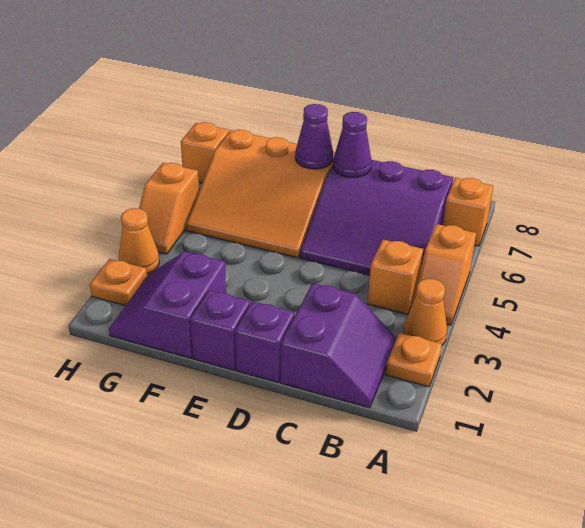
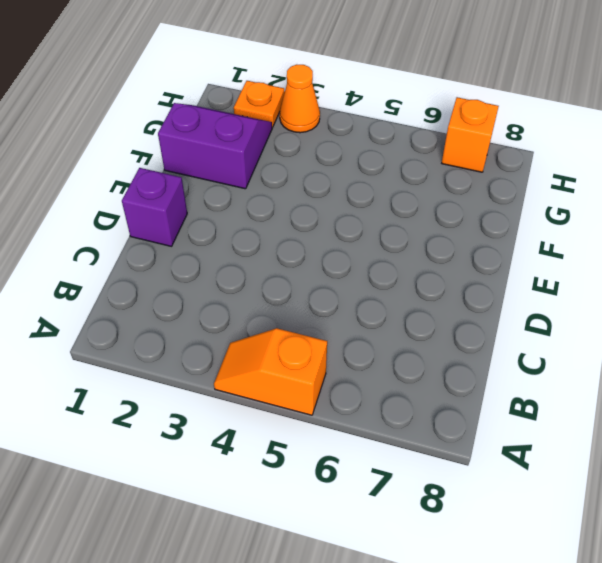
none -> orange 1x1 plate [386,333,442,387]
none -> orange 1x1 cone [403,279,447,345]
none -> orange 1x1 brick [443,178,493,246]

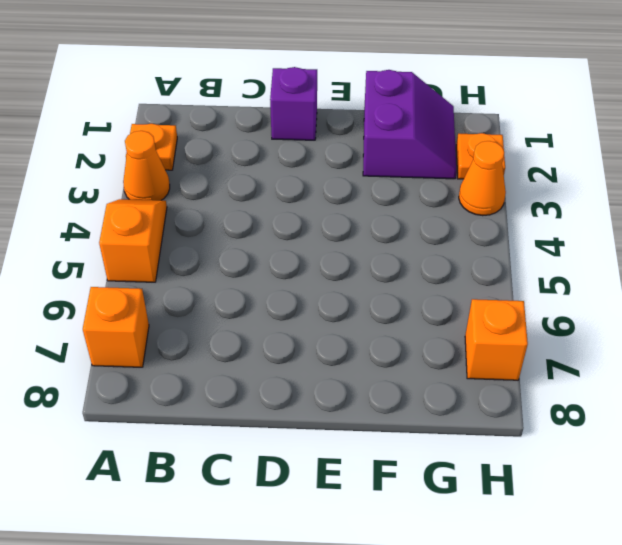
none -> purple 2x2 slope [280,283,396,408]
none -> orange 1x1 brick [368,240,423,314]
none -> purple 3x3 slope [300,160,453,275]

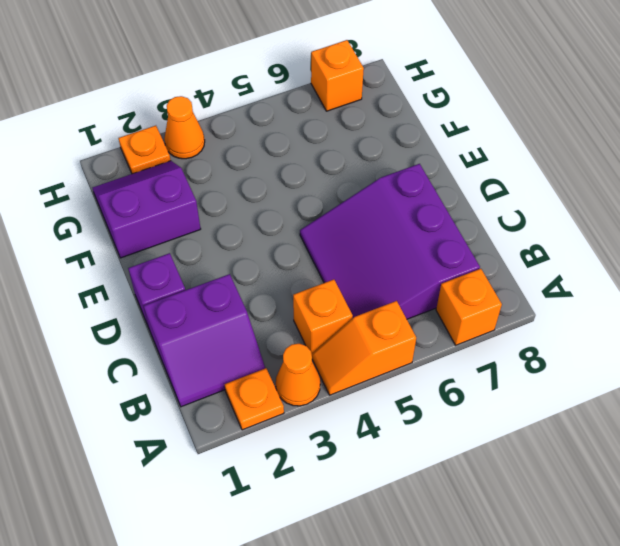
none -> purple 1x1 brick [190,290,250,370]
none -> orange 3x3 slope [186,130,335,258]
none -> orange 1x2 slope [139,163,199,254]

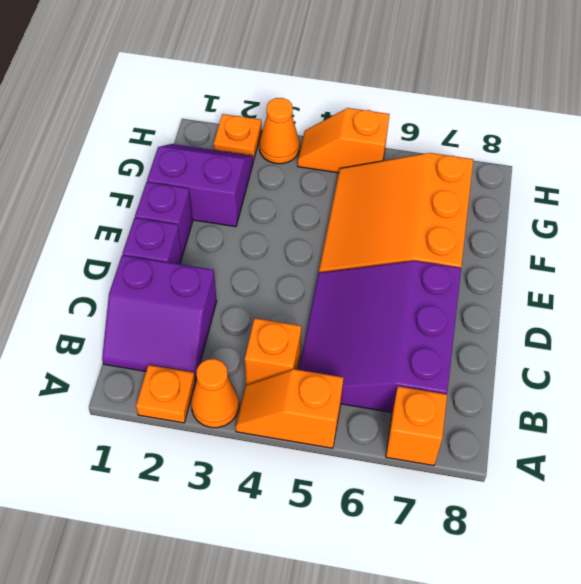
none -> orange 1x1 brick [181,122,229,183]
none -> purple 1x1 cone [333,112,372,177]
none -> purple 1x1 cone [295,104,333,169]

